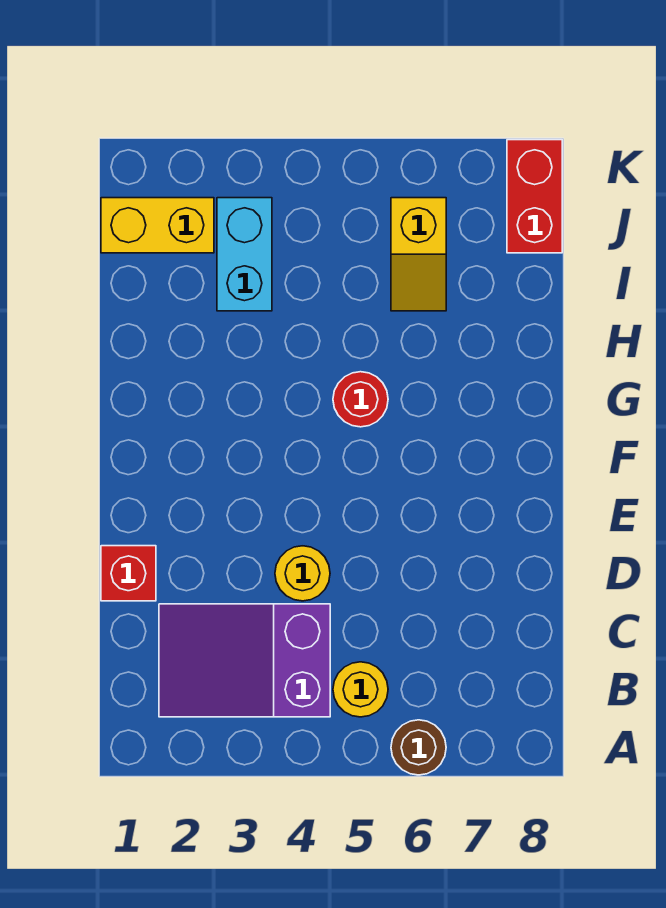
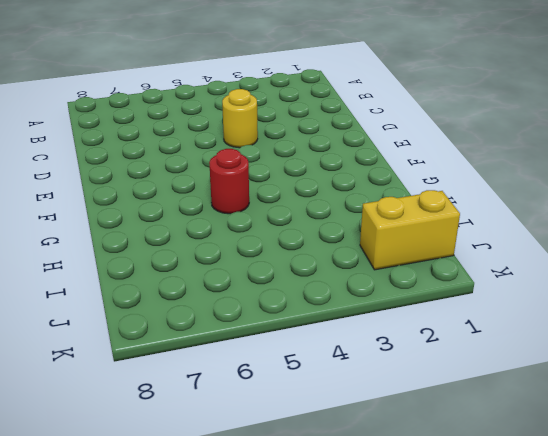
none -> brown 1x1 round brick [391,720,446,775]
none -> purple 2x3 slope [159,604,330,717]

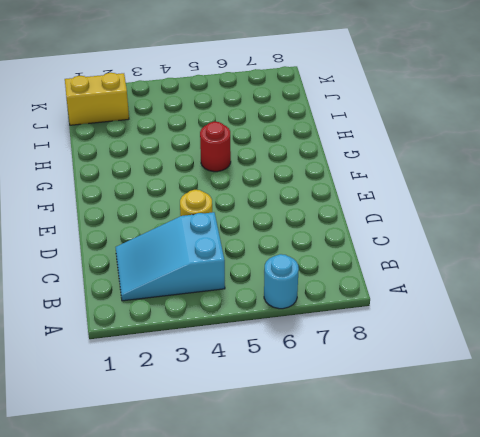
cyan 1x1 round brick [264,254,299,309] -> brown 1x1 round brick [391,720,446,775]
cyan 2x3 slope [116,212,225,301] -> purple 2x3 slope [159,604,330,717]
none -> yellow 1x1 round brick [333,662,388,717]
none -> red 1x1 brick [101,546,156,601]

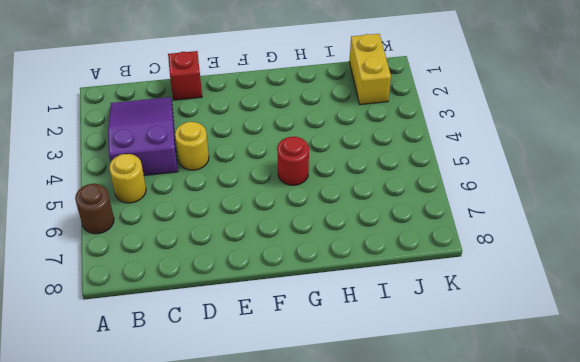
none -> cyan 1x2 brick [217,198,272,311]
none -> yellow 1x2 slope [391,198,446,311]

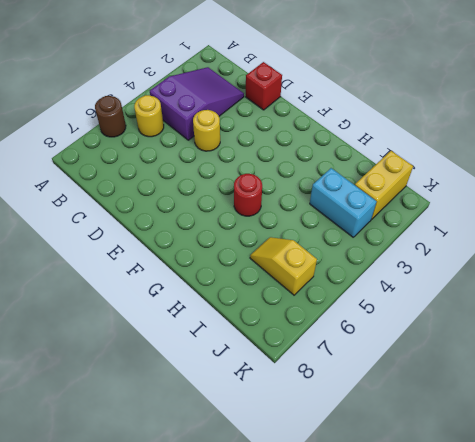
none -> red 1x2 brick [507,140,562,253]

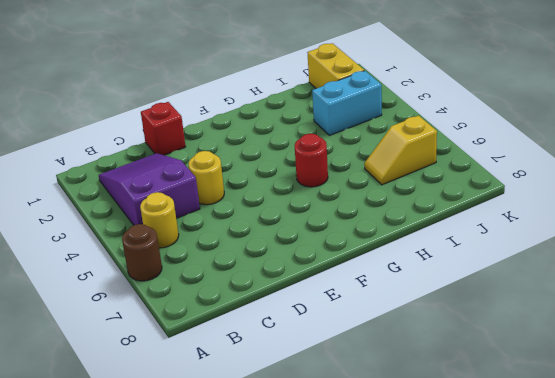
none -> red 1x2 brick [507,140,562,253]

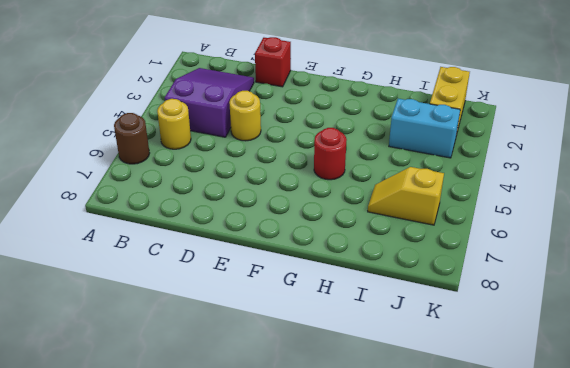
none -> red 1x2 brick [507,140,562,253]

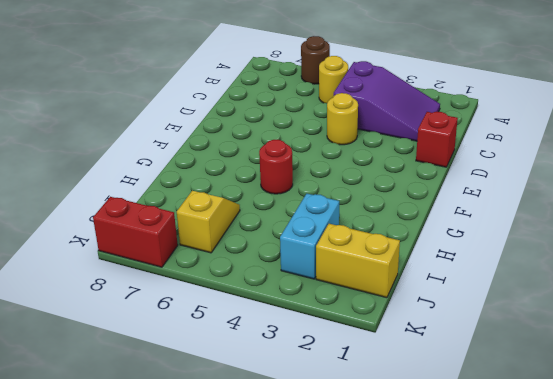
red 1x2 brick [93,197,178,267] -> red 1x2 brick turned to [507,140,562,253]

